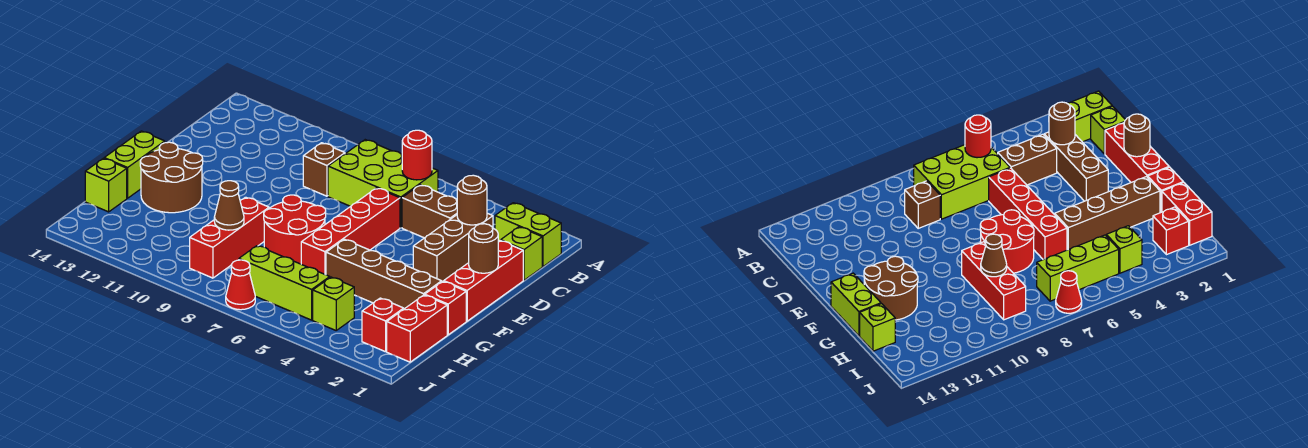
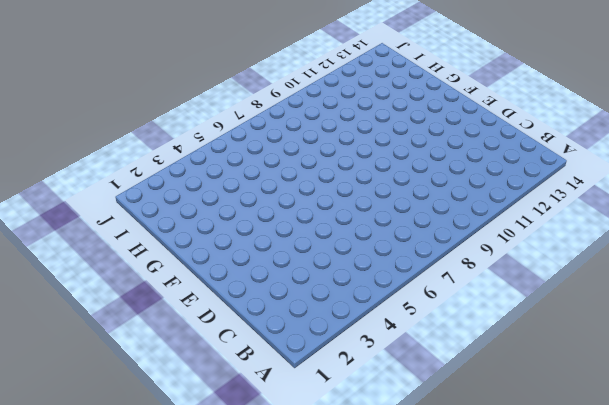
none -> lime 1x2 brick [495,203,561,267]
none -> lime 2x3 brick [328,140,438,228]
none -> lime 1x1 brick [501,227,542,280]

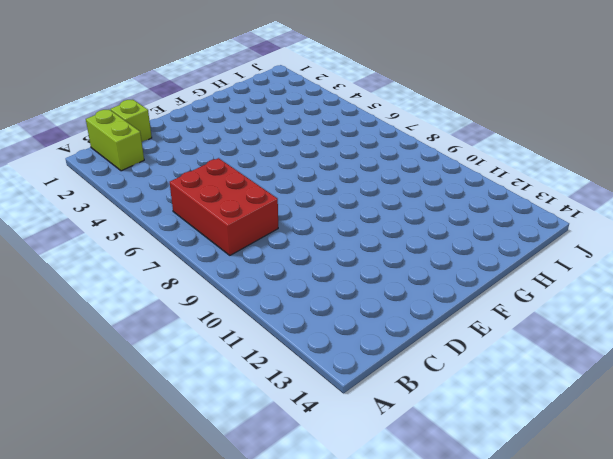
red 2x3 brick [170,158,278,255] -> lime 2x3 brick [328,140,438,228]
none -> brown 1x3 brick [413,213,493,281]
none -> brown 1x2 brick [402,185,457,238]
none -> brown 1x1 brick [303,143,345,196]

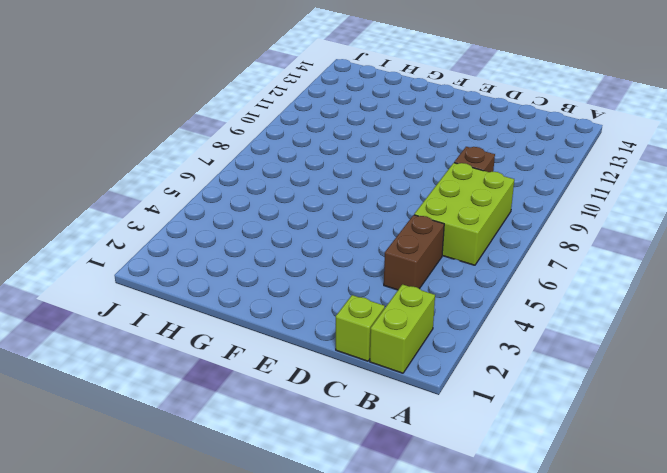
none -> brown 1x3 brick [413,213,493,281]
none -> red 1x3 brick [444,241,523,321]
none -> red 1x4 brick [301,188,400,275]

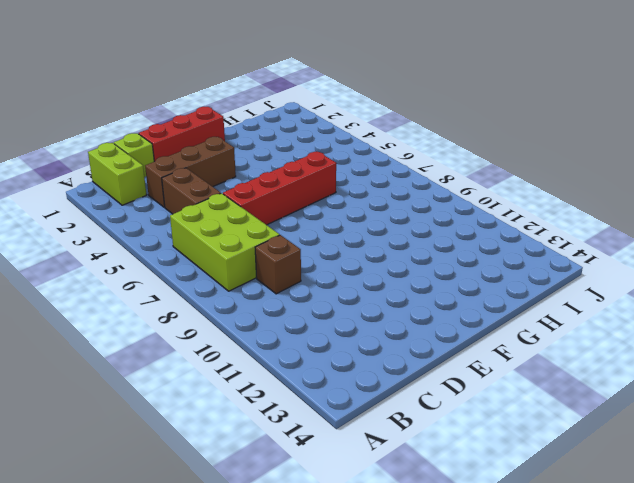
none -> red 2x2 round brick [264,195,326,264]
none -> brown 2x2 round brick [140,142,203,213]
none -> lime 1x2 brick [104,131,165,198]

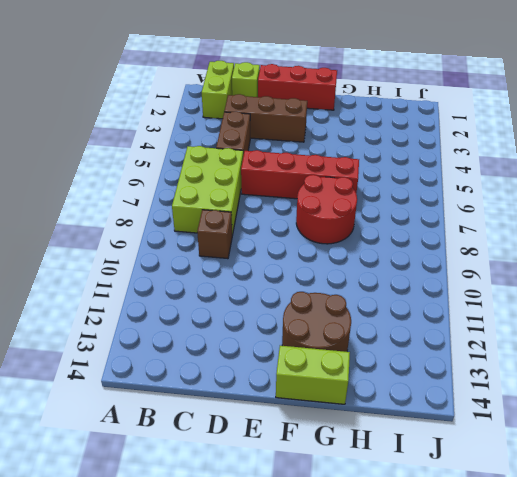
none -> red 1x1 brick [425,281,466,335]
none -> brown 1x4 brick [326,239,442,309]
none -> red 1x3 brick [190,197,269,278]

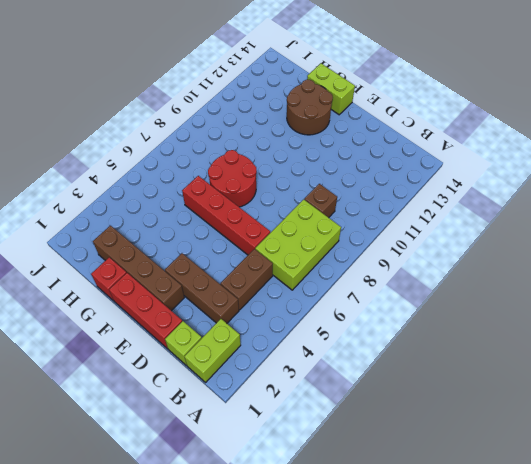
brown 1x4 brick [93,226,184,311] -> brown 1x4 brick turned to [326,239,442,309]
none -> red 1x3 brick [190,197,269,278]
none -> red 1x2 brick [387,295,447,362]
none -> lime 1x1 brick [85,158,127,212]

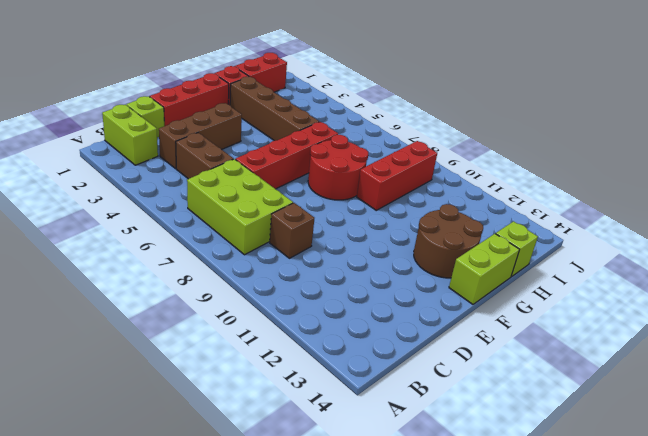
none -> red 1x1 brick [362,298,404,352]
none -> lime 1x1 brick [313,277,354,330]
none -> lime 1x3 brick [239,246,330,320]

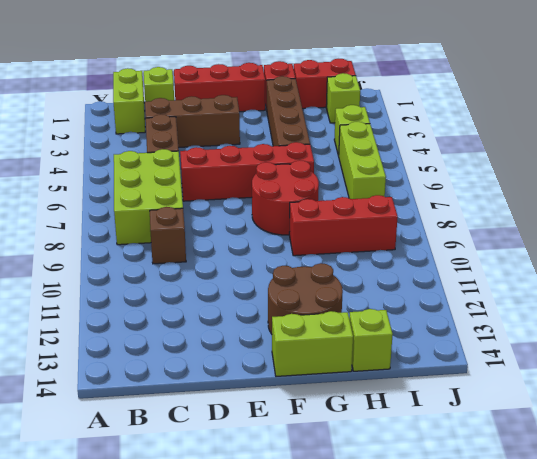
lime 1x1 brick [326,73,360,123] -> red 1x1 brick [362,298,404,352]
none -> red 1x1 cone [226,260,255,310]
none -> red 1x1 round brick [402,130,432,180]
none -> brown 1x1 round brick [457,175,487,225]

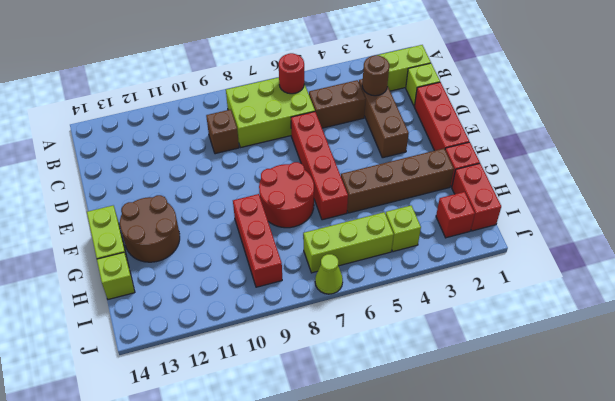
lime 1x1 cone [315,254,343,294] -> red 1x1 cone [226,260,255,310]
none -> brown 1x1 round brick [469,224,498,273]
none -> brown 1x1 cone [214,181,244,230]

